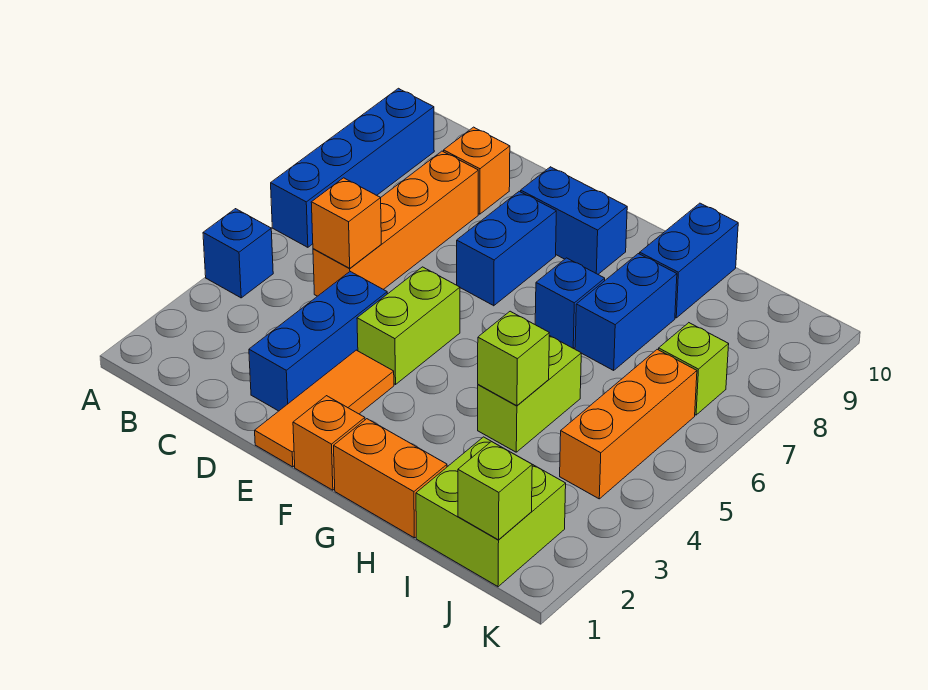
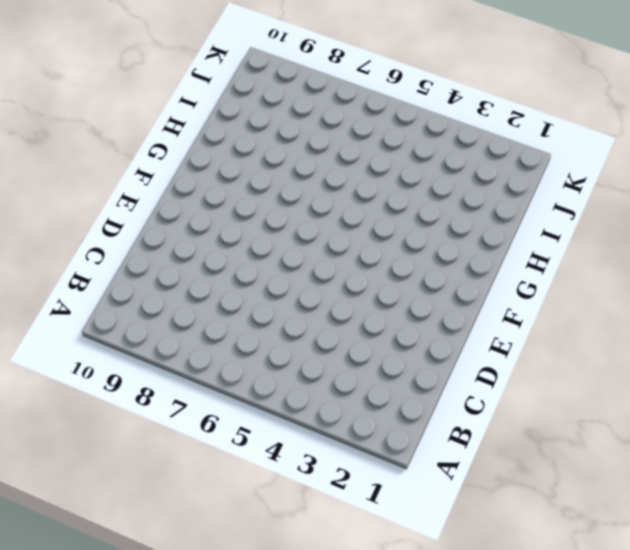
none -> blue 1x1 brick [203,209,273,298]
none -> blue 1x4 brick [271,88,434,247]
none -> orange 1x4 brick [313,151,478,296]

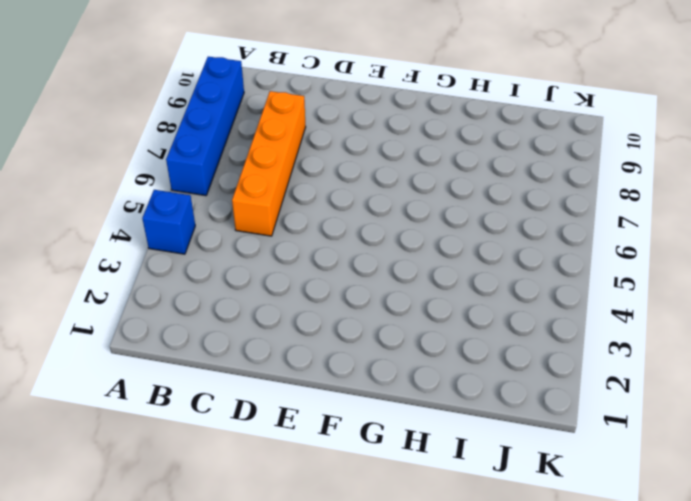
none -> orange 1x1 brick [444,127,510,214]
none -> blue 1x3 brick [249,272,387,411]
none -> orange 1x3 tile [255,350,394,467]

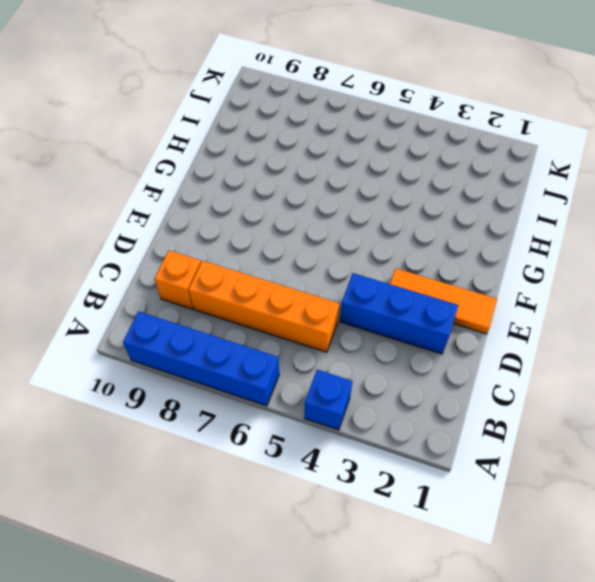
none -> lime 1x2 brick [357,267,460,384]
none -> blue 1x2 brick [457,191,556,306]
none -> blue 1x2 brick [521,167,627,274]

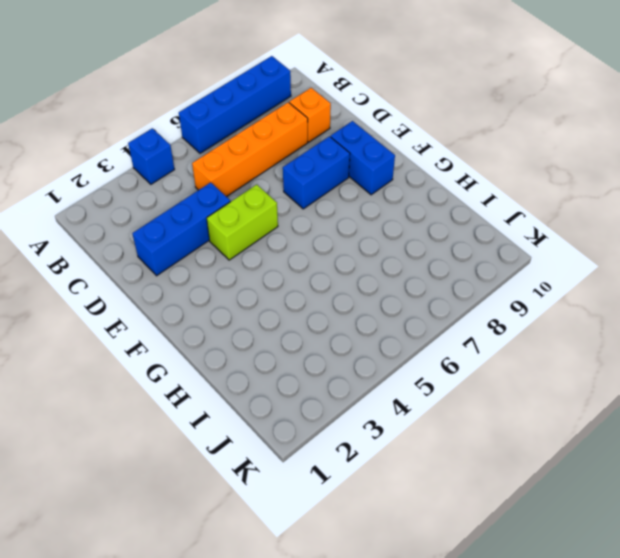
none -> orange 1x3 tile [255,350,394,467]
none -> orange 1x1 brick [293,396,365,490]
none -> orange 1x2 brick [334,419,447,538]

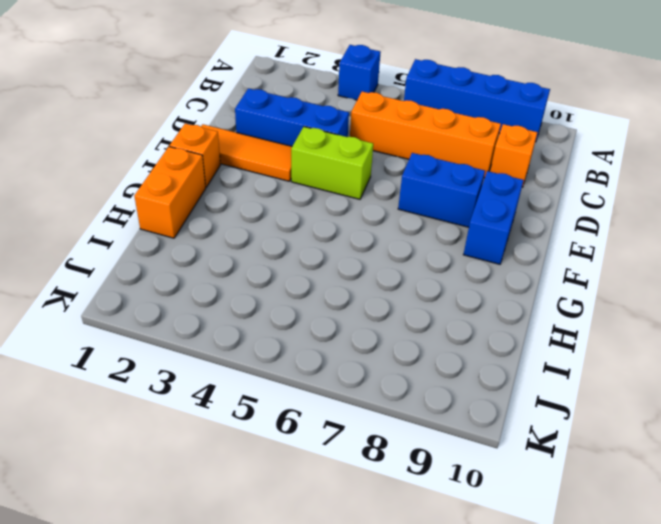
none -> blue 1x1 brick [535,258,605,348]
none -> lime 1x2 brick [478,336,581,452]
none -> blue 1x2 brick [575,254,677,370]

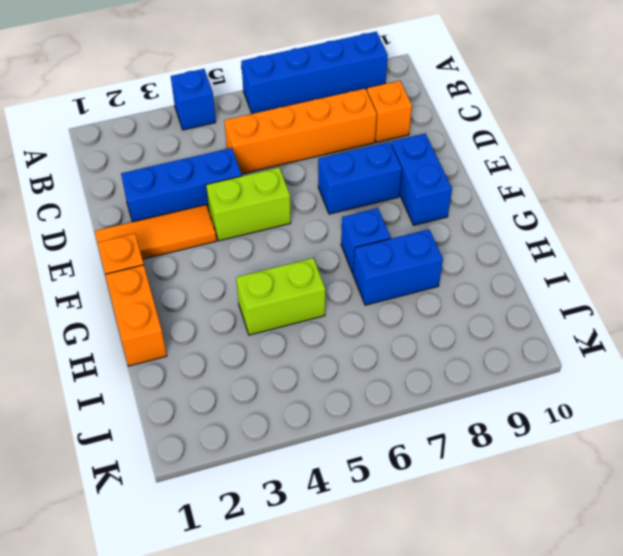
none -> blue 1x2 brick [640,203,738,318]
none -> lime 2x2 brick [416,437,566,587]
none -> orange 1x3 brick [560,349,697,499]

